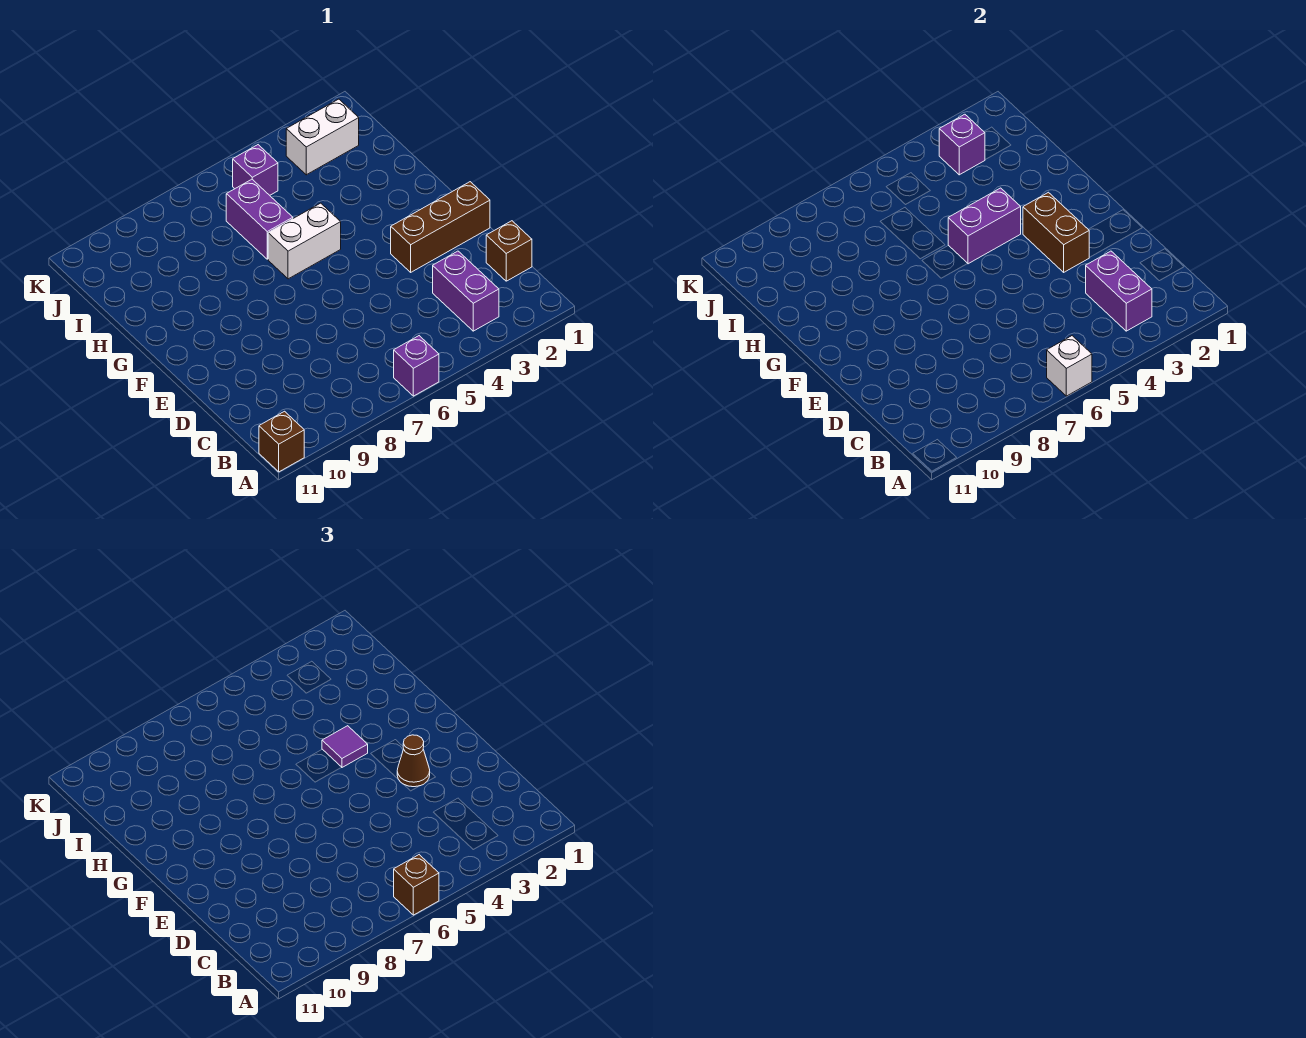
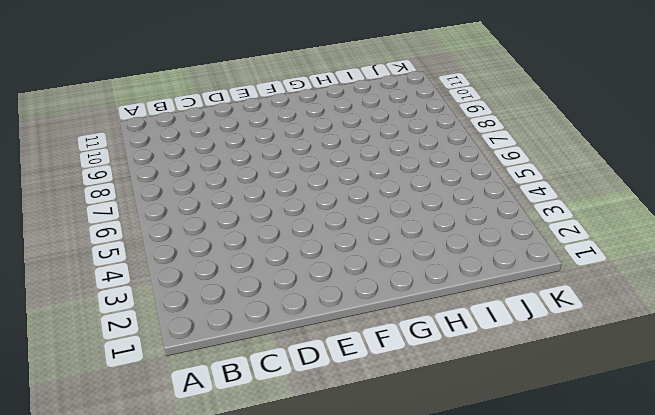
none -> purple 1x1 brick [394,336,439,396]
none -> brown 1x1 brick [259,411,304,472]
none -> purple 1x2 brick [433,251,499,331]

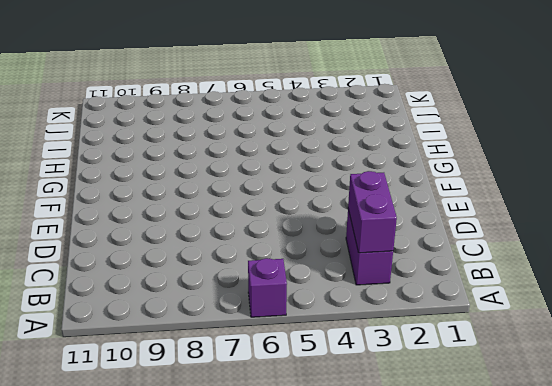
none -> brown 1x1 brick [259,411,304,472]
none -> brown 1x1 brick [486,221,532,281]
none -> brown 1x3 brick [391,182,490,272]

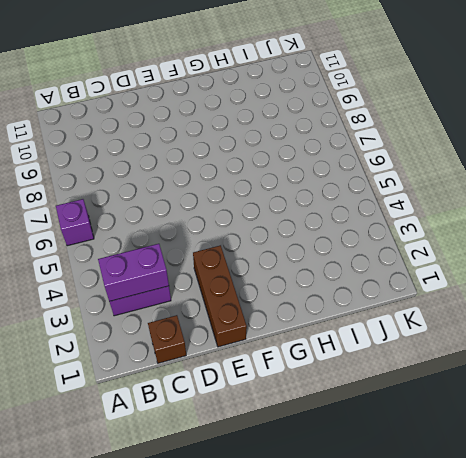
none -> brown 1x1 brick [259,411,304,472]
none -> white 1x2 brick [268,203,341,279]
none -> purple 1x2 brick [226,179,293,259]

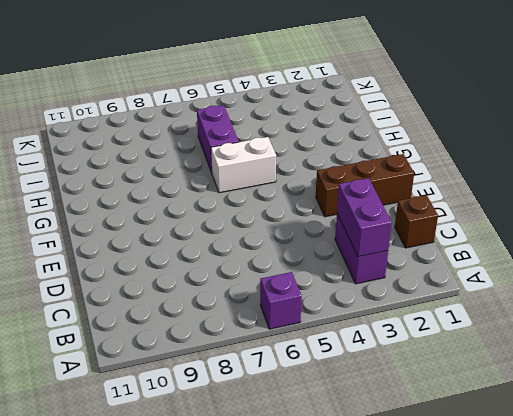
none -> brown 1x1 brick [259,411,304,472]
none -> white 1x2 brick [286,99,359,175]
none -> purple 1x1 brick [233,145,278,195]

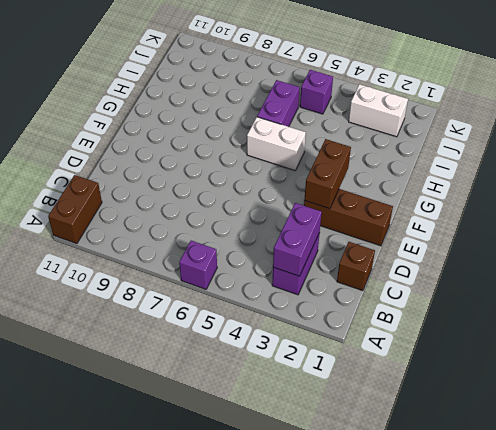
brown 1x2 brick [48,175,102,244] -> brown 1x1 brick [259,411,304,472]
none -> white 1x1 brick [1047,336,1092,396]
none -> purple 1x2 brick [948,188,1021,264]
none -> purple 1x1 brick [939,114,985,175]

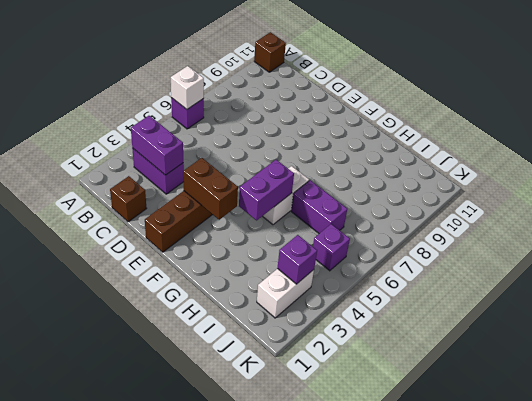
none -> brown 1x1 brick [394,855,439,915]
none -> brown 1x1 cone [397,735,430,787]
none -> purple 1x1 tile [322,726,368,767]

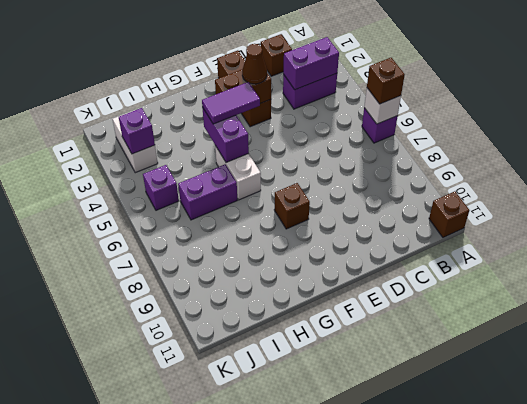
purple 1x2 tile [202,82,260,124] -> purple 1x1 tile [322,726,368,767]
brown 1x1 brick [274,183,310,229] -> none

